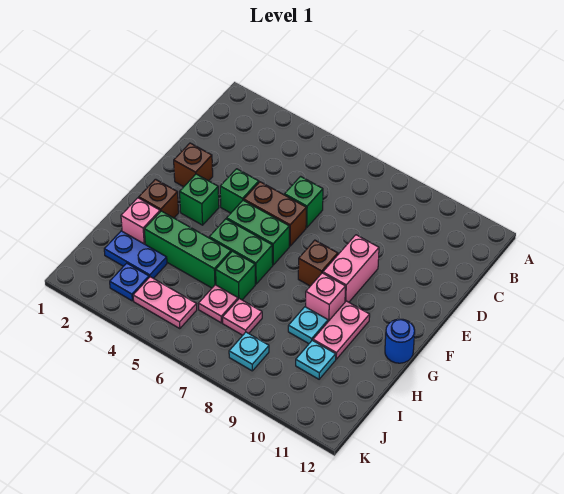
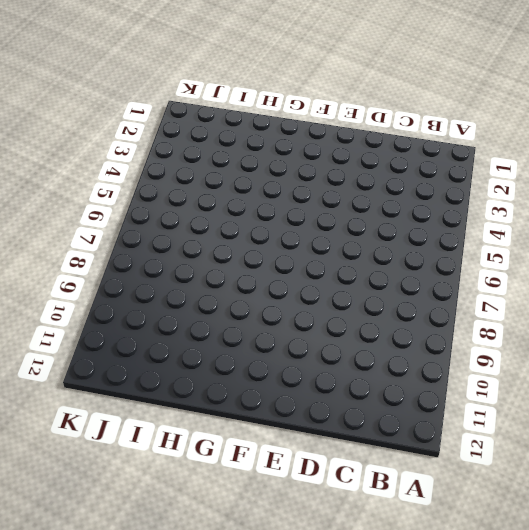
none -> green 1x1 brick [284,176,323,228]
none -> brown 1x1 brick [174,143,213,187]
none -> green 1x1 brick [220,169,259,213]

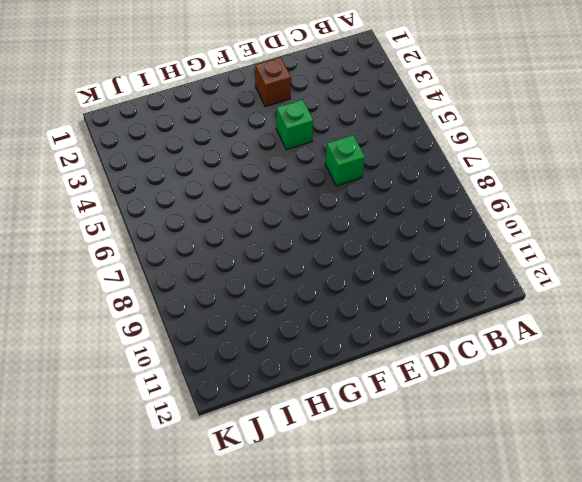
none -> brown 1x2 brick [244,182,306,246]
none -> pink 1x2 brick [323,235,379,302]
none -> green 1x1 brick [180,174,219,225]

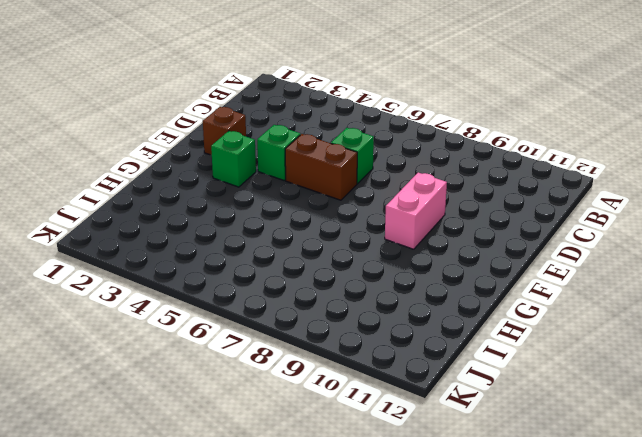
none -> green 1x2 brick [227,200,289,265]
none -> brown 1x1 brick [298,240,338,286]
none -> brown 1x1 brick [139,179,179,218]

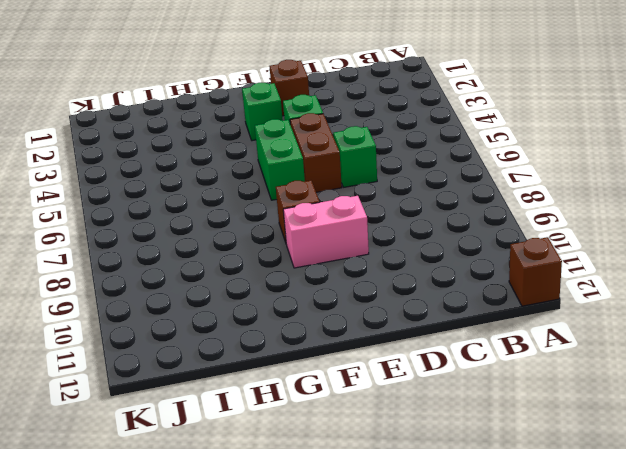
brown 1x1 brick [509,237,562,306] -> brown 1x1 brick moved to [139,179,179,218]
none -> green 1x2 brick [209,219,273,284]
none -> pink 1x1 brick [306,273,346,321]
none -> pink 1x2 plate [313,301,370,359]

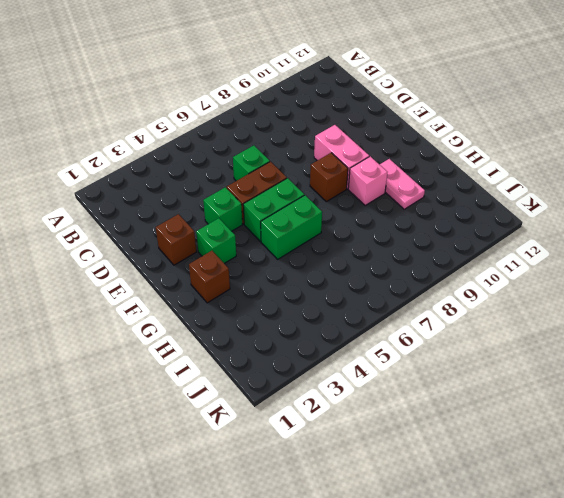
none -> blue 1x1 round brick [385,319,415,363]
none -> pink 1x1 brick [121,198,160,244]
none -> green 1x3 brick [144,211,231,288]

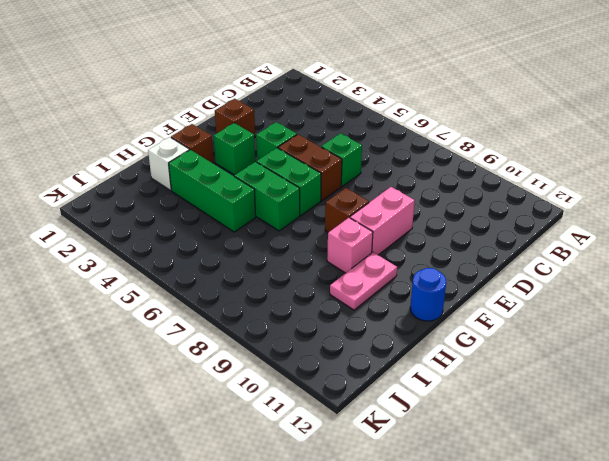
white 1x1 brick [148,137,189,190] -> pink 1x1 brick [121,198,160,244]
none -> green 1x1 brick [216,251,255,300]
none -> cyan 1x1 plate [288,307,328,344]
none -> blue 1x2 plate [104,231,167,278]

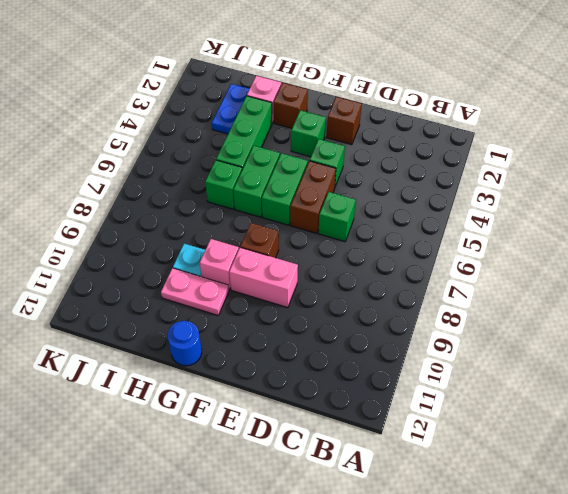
none -> pink 1x1 plate [198,285,238,323]
none -> pink 1x1 plate [223,299,262,335]
none -> cyan 1x1 plate [296,340,336,379]

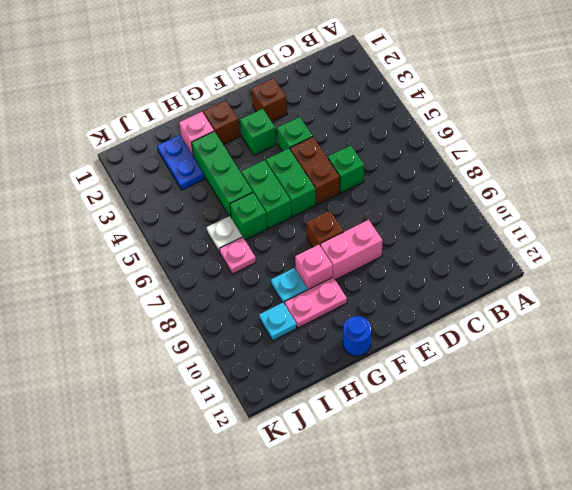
white 1x1 plate [207,216,242,252] -> pink 1x1 plate [198,285,238,323]
none -> blue 1x1 plate [110,263,149,301]
none -> pink 1x2 plate [133,277,197,329]
none -> cyan 1x1 plate [229,332,269,371]

